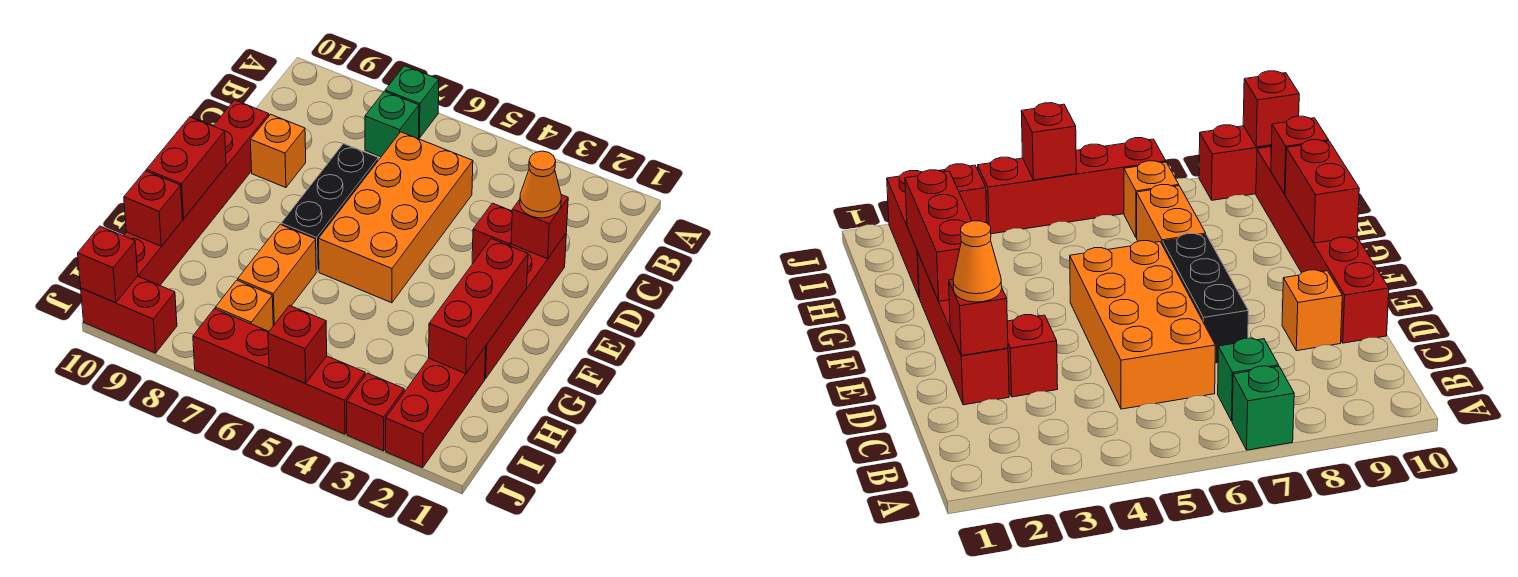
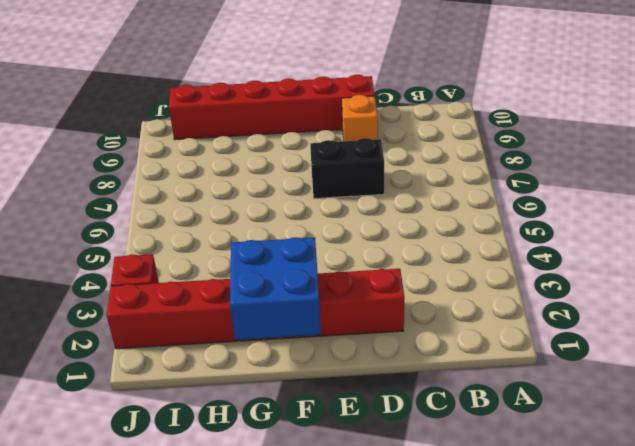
black 1x2 brick [310,138,384,199] -> black 1x3 brick [281,144,378,272]
blue 2x2 brick [230,237,321,340] -> red 1x3 brick [429,239,528,374]
none -> green 1x1 brick [385,66,439,138]
none -> green 1x1 brick [365,91,419,157]
none -> orange 2x4 brick [318,132,473,303]

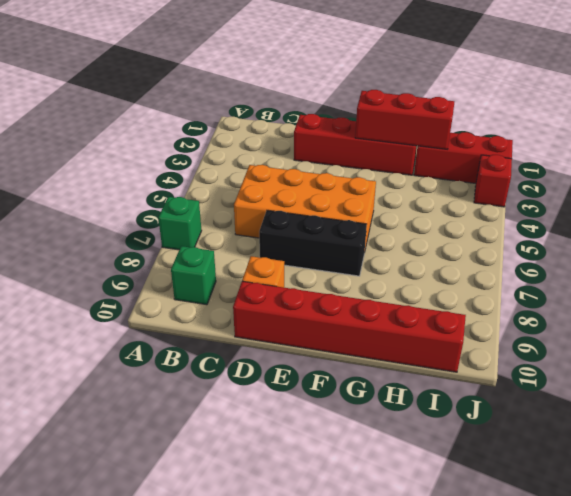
green 1x1 brick [171,246,216,305] -> green 1x1 brick moved to [365,91,419,157]
none -> red 1x1 brick [472,203,512,263]
none -> orange 1x2 brick [238,225,316,326]
none -> orange 1x1 brick [215,280,273,331]

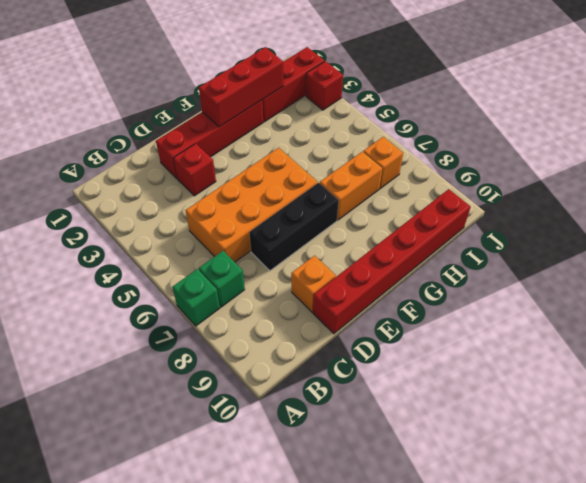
none -> red 1x4 brick [193,309,365,434]
none -> red 1x2 brick [81,276,177,353]
none -> red 1x1 brick [511,195,568,259]

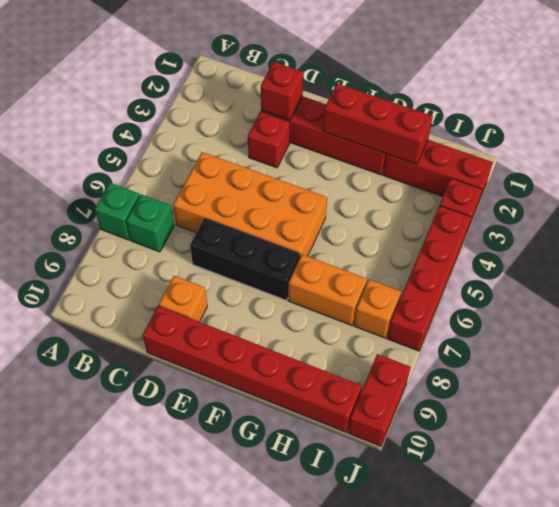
none -> red 1x2 brick [147,117,226,219]
none -> red 1x1 brick [124,171,183,246]
none -> red 1x1 brick [268,306,327,383]

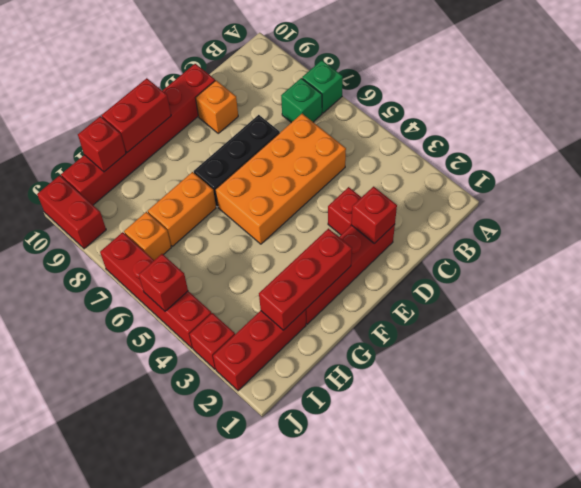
none -> red 1x1 brick [78,226,138,303]
none -> orange 1x1 cone [520,151,561,218]

